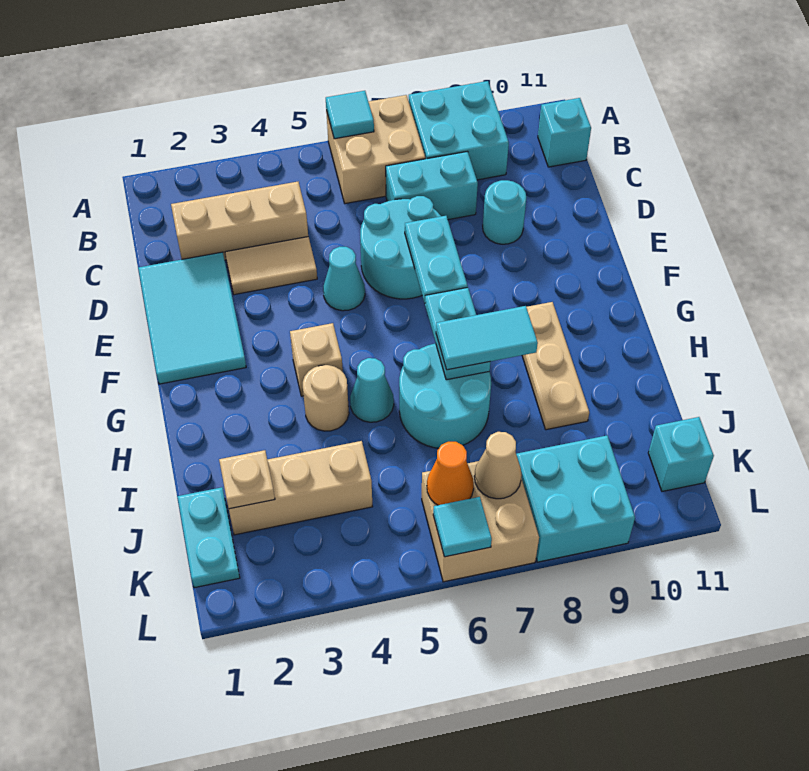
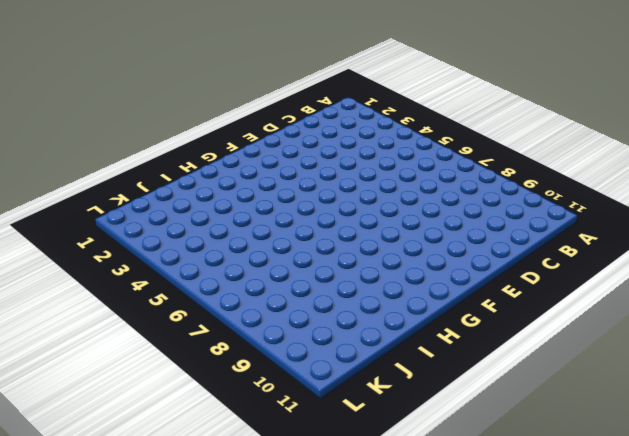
none -> tan 2x2 brick [326,95,425,204]
none -> cyan 2x2 brick [409,81,509,180]
none -> cyan 1x1 brick [538,98,591,167]

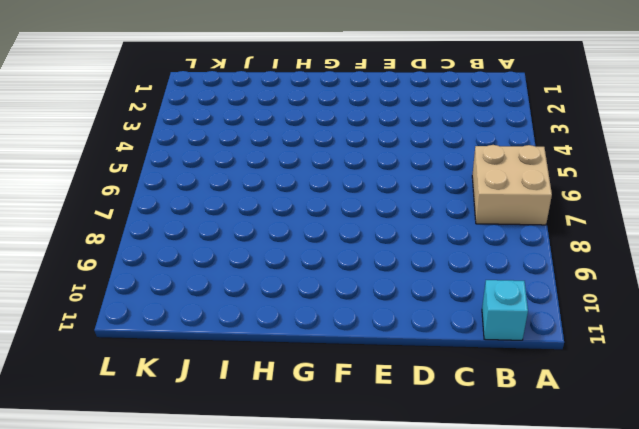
none -> cyan 2x2 brick [409,81,509,180]
none -> tan 1x3 brick [171,182,308,260]
none -> cyan 1x2 brick [386,152,478,220]

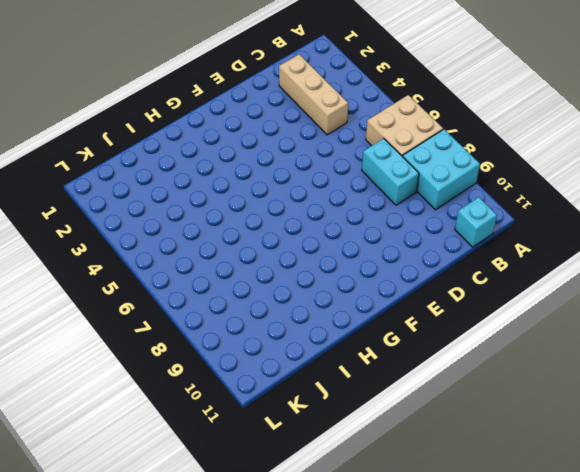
none -> cyan 2x3 tile [138,252,246,384]
none -> tan 1x2 tile [225,237,317,295]
none -> cyan 2x2 round brick [360,196,441,299]

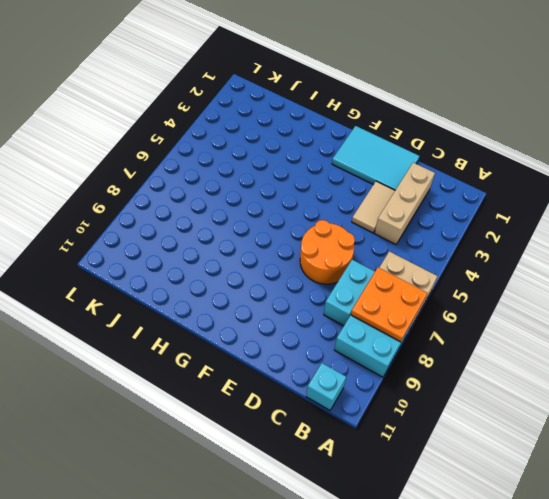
orange 2x2 plate [351,267,427,342] -> none
orange 2x2 round brick [300,220,355,284] -> cyan 2x2 round brick [360,196,441,299]
none -> cyan 1x1 round brick [483,180,526,244]
none -> cyan 1x1 cone [323,247,365,311]
none -> tan 1x1 brick [290,323,343,396]

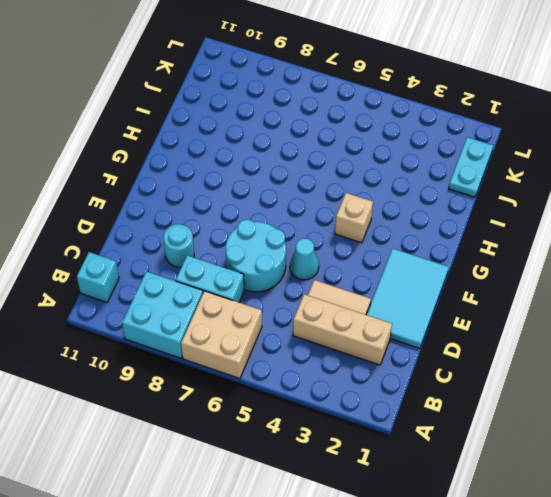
none -> tan 1x3 plate [522,302,589,430]
none -> tan 1x1 round brick [303,365,349,431]
none -> cyan 1x1 cone [350,358,394,422]

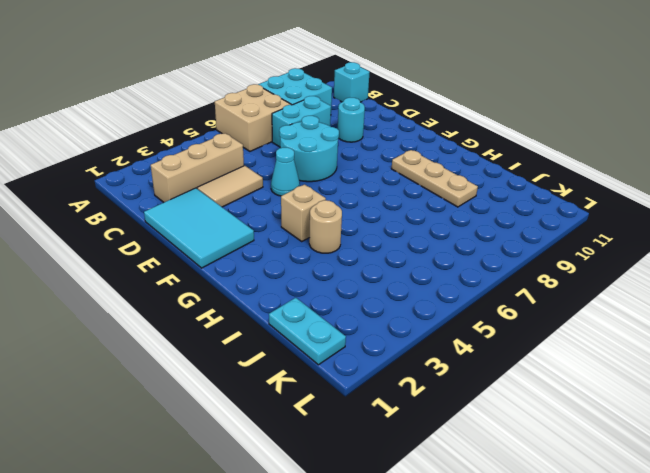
none -> cyan 1x1 cone [350,358,394,422]
none -> cyan 2x2 round brick [399,343,491,448]
none -> tan 1x3 brick [229,441,372,535]

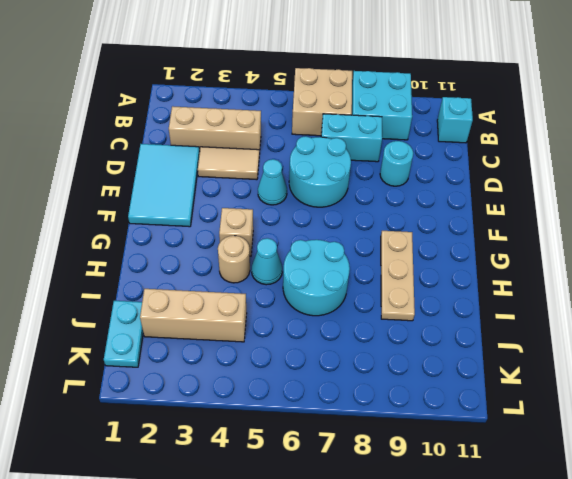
none -> tan 2x2 brick [422,461,539,582]
none -> cyan 2x2 brick [516,436,635,562]
none -> cyan 1x1 brick [648,417,714,491]

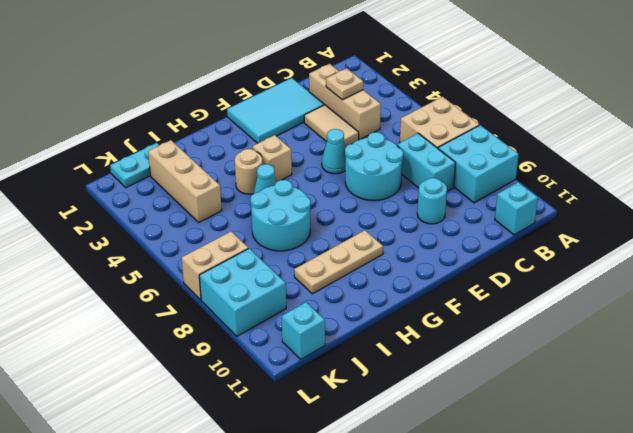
tan 1x1 plate [326,68,363,100] -> tan 1x1 plate moved to [219,450,275,509]
tan 1x2 brick [182,232,248,300] -> tan 2x2 brick [422,461,539,582]
none -> cyan 1x1 tile [326,91,374,139]
none -> cyan 1x2 plate [405,216,467,303]
none -> cyan 1x2 plate [425,287,490,380]

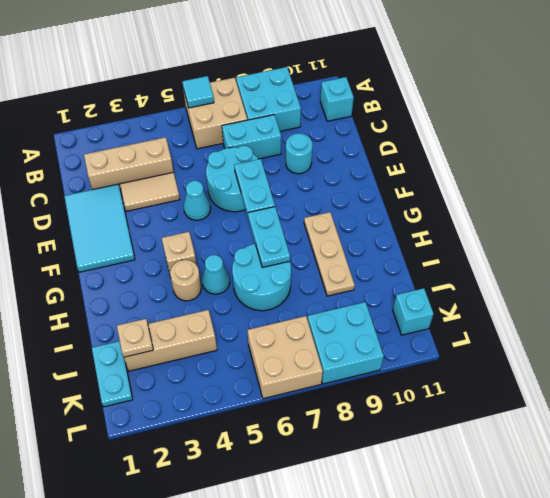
none -> orange 1x1 cone [427,442,474,505]
none -> tan 1x1 cone [474,432,522,499]
none -> cyan 1x1 tile [433,497,492,557]

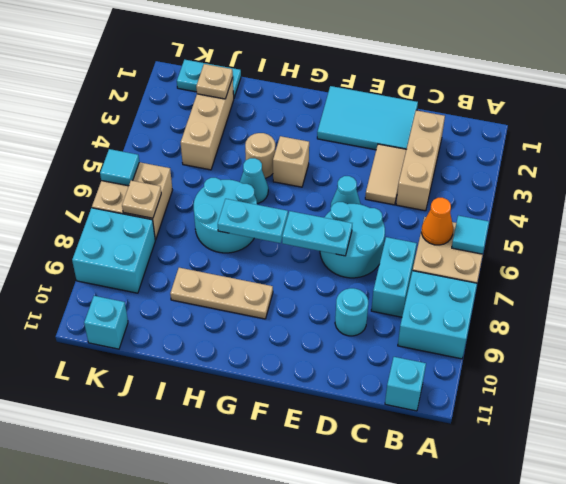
orange 1x1 cone [422,198,453,245] -> orange 1x1 cone moved to [427,442,474,505]
tan 1x1 plate [122,181,161,218] -> tan 1x1 cone [474,432,522,499]
none -> cyan 1x2 tile [436,306,538,370]

